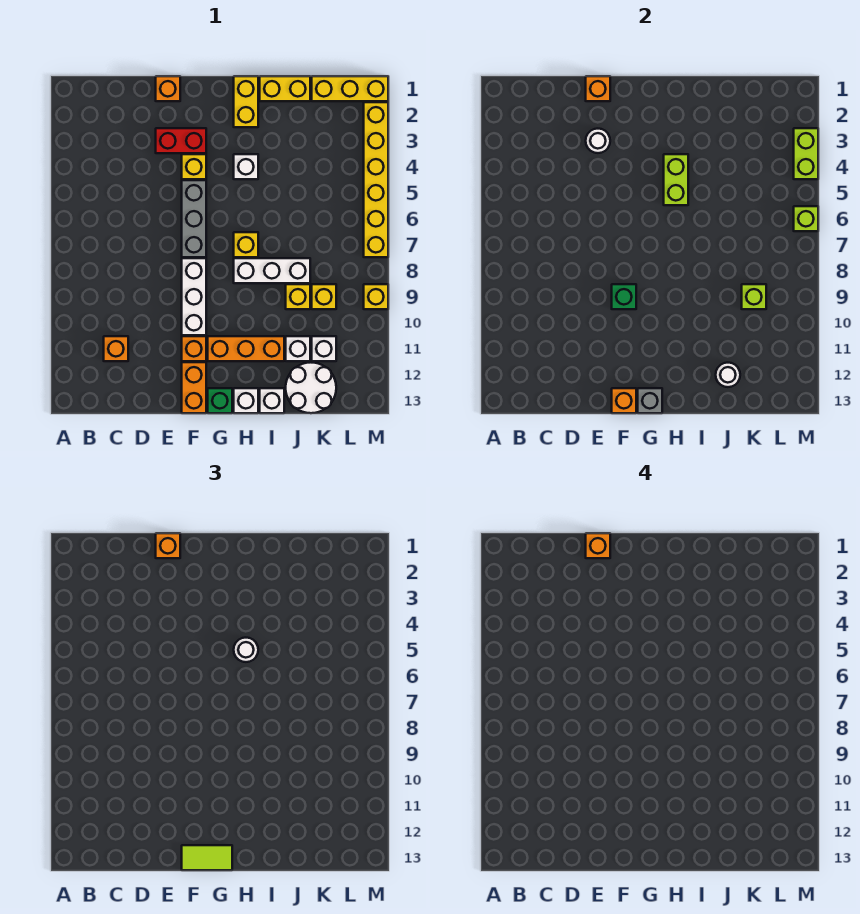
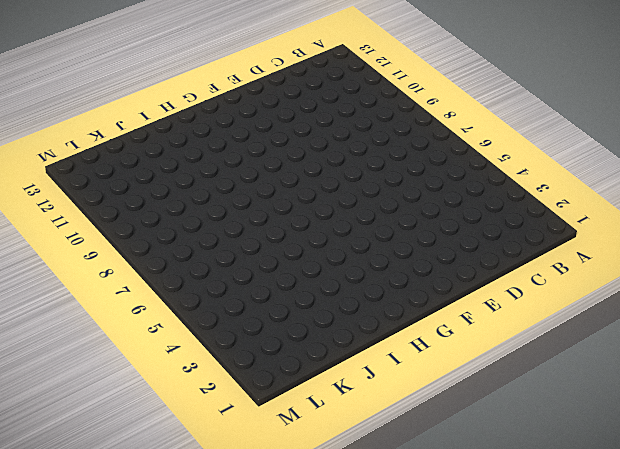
none -> orange 1x1 brick [104,336,128,361]
none -> orange 1x1 brick [156,76,180,101]
none -> red 1x2 brick [156,128,206,153]
none -> yellow 1x1 brick [182,154,206,179]

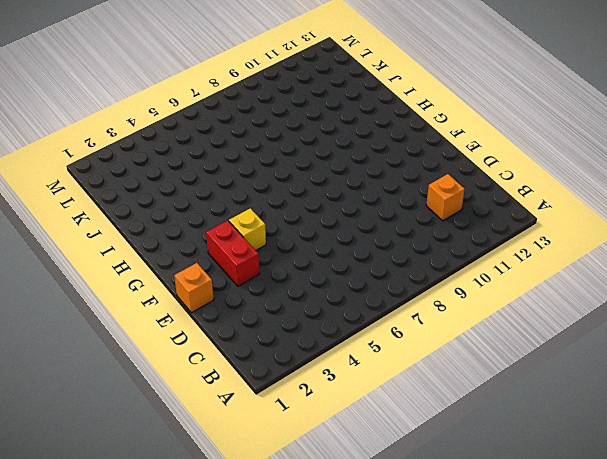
none -> grey 1x3 brick [182,180,206,257]
none -> white 1x3 brick [182,258,206,335]
none -> orange 1x1 brick [182,336,206,361]
none -> orange 1x2 brick [182,362,206,413]

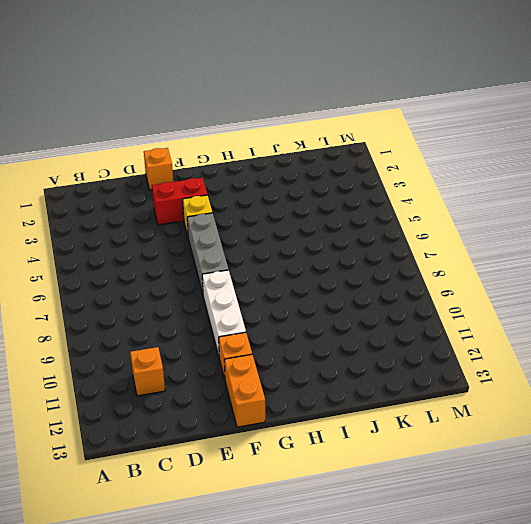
none -> orange 1x3 brick [208,336,284,361]
none -> green 1x1 brick [208,388,232,413]
none -> yellow 1x2 brick [234,76,258,127]
none -> white 1x1 brick [234,154,258,179]

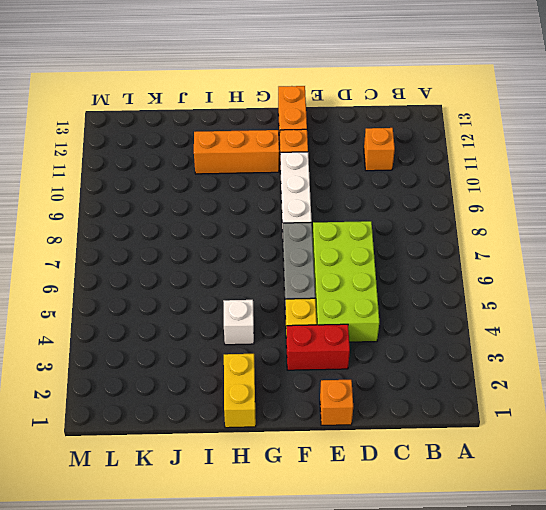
lime 2x4 brick [312,221,379,342] -> none
none -> green 1x1 brick [208,388,232,413]
none -> yellow 1x1 brick [234,232,258,257]
none -> white 1x3 brick [234,258,310,283]
none -> white 1x1 brick [234,388,258,413]

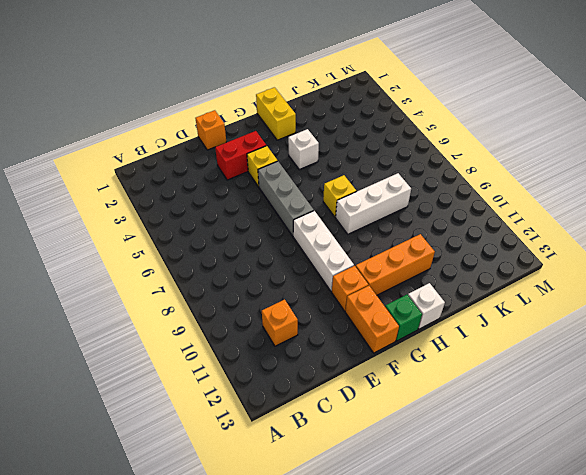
none -> yellow 1x2 brick [260,76,310,101]
none -> white 1x1 brick [260,388,284,413]
none -> yellow 1x1 brick [286,284,310,309]
none -> white 1x1 brick [286,336,310,361]

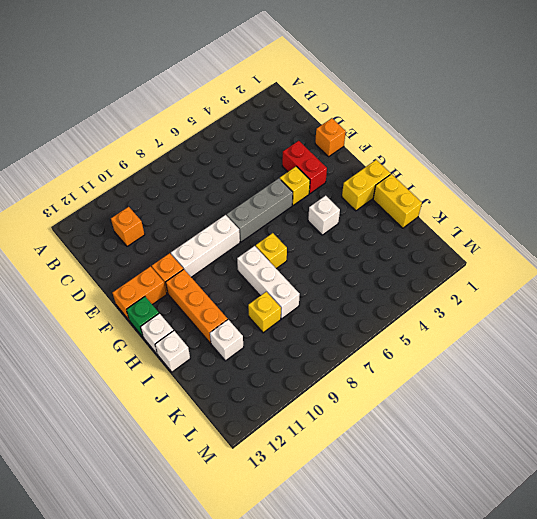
none -> white 2x2 round brick [286,363,336,413]
none -> yellow 1x3 brick [312,76,388,101]
none -> yellow 1x1 brick [312,284,336,309]
none -> white 1x1 brick [312,336,336,361]

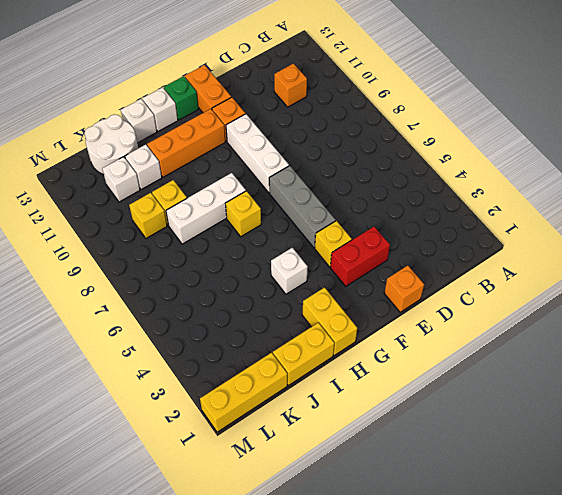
none -> yellow 1x6 brick [364,102,388,257]
none -> yellow 1x1 brick [364,284,388,309]
none -> orange 1x1 brick [586,76,610,101]
none -> white 1x1 round brick [586,129,610,153]

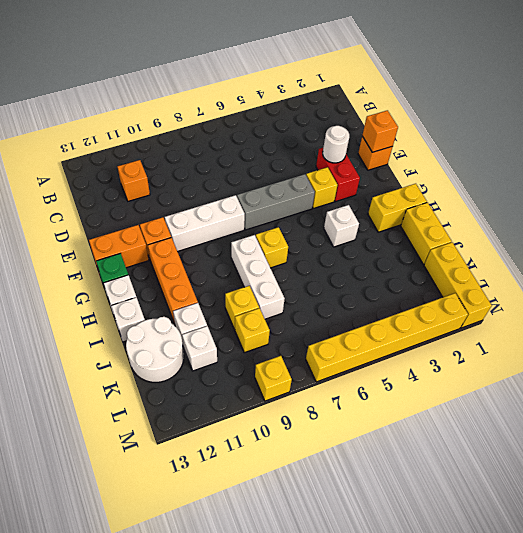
none -> green 1x1 brick [612,284,636,309]
none -> orange 1x1 brick [612,388,636,413]
none -> grey 1x1 brick [638,388,662,413]
none -> lime 1x2 brick [664,154,688,205]

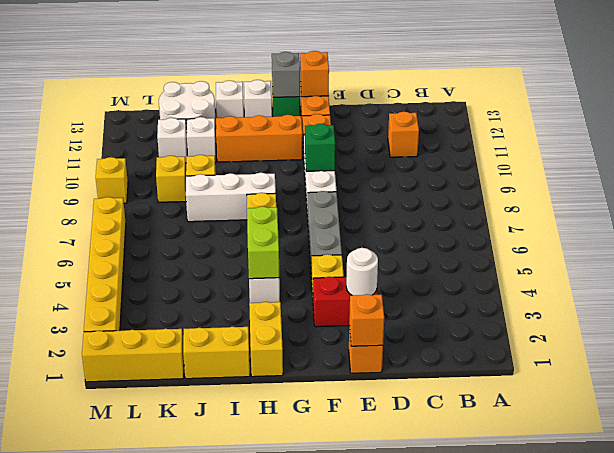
none -> white 1x1 round brick [716,363,740,387]
none -> lime 1x1 brick [742,284,766,309]
none -> lime 1x2 brick [794,128,818,179]
none -> lime 1x1 brick [794,206,818,231]

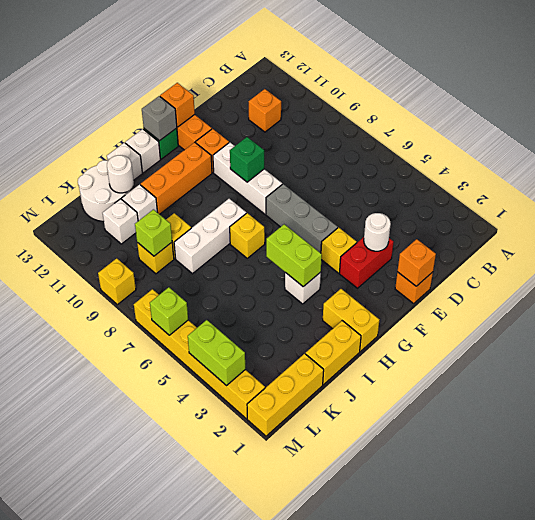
none -> orange 1x1 brick [156,533,180,558]
none -> lime 1x2 tile [182,845,232,870]
none -> white 1x1 round brick [234,638,258,662]
none -> orange 1x1 brick [586,533,610,558]

